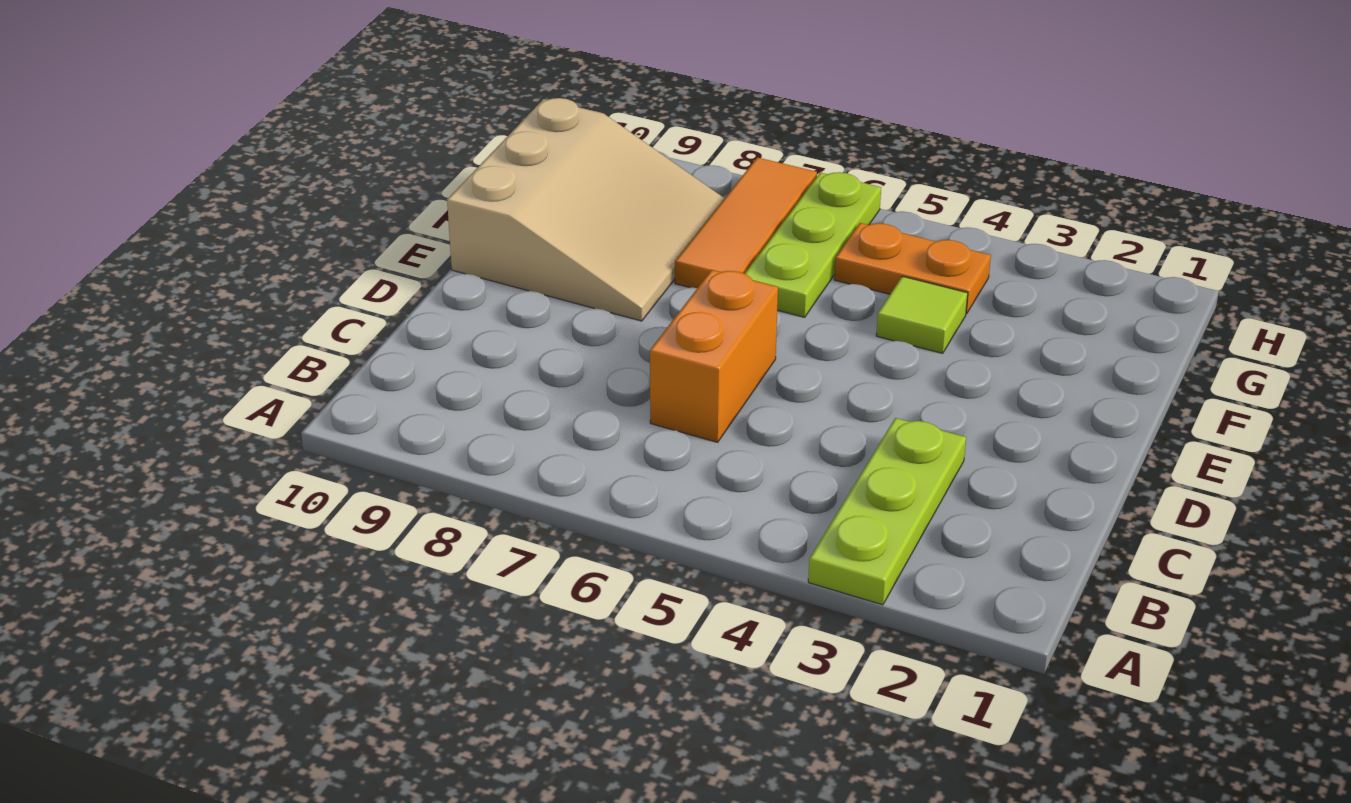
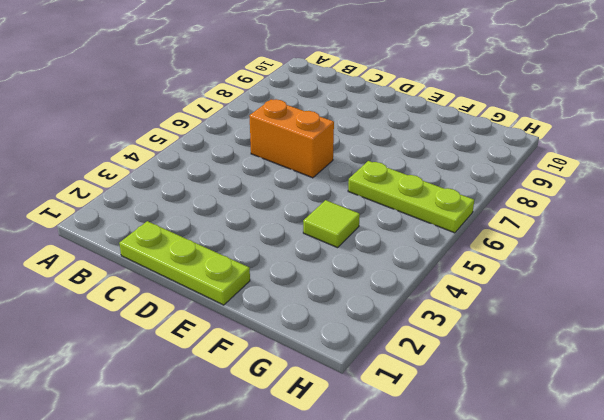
lime 1x3 plate [119,221,250,305] -> lime 1x3 plate moved to [808,418,966,605]
none -> tan 3x3 slope [447,98,725,321]
none -> orange 1x3 tile [675,157,817,288]

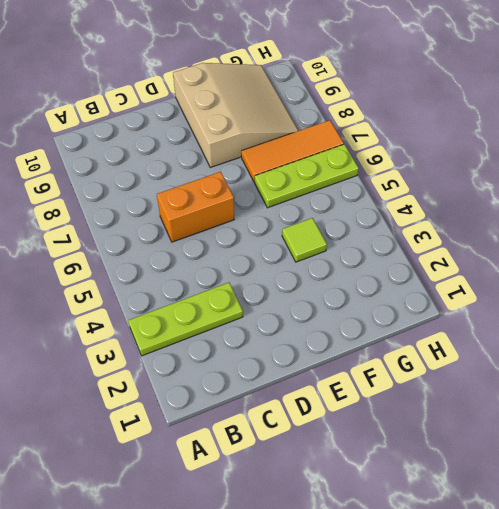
tan 3x3 slope [173,63,298,168] -> tan 3x3 slope turned to [447,98,725,321]
none -> orange 1x2 plate [834,223,991,314]

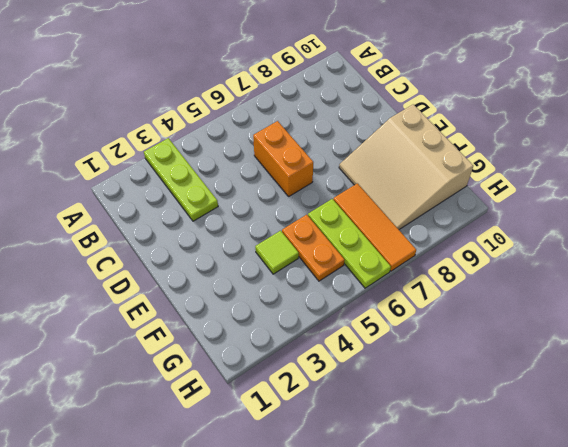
orange 1x2 plate [282,215,344,281] -> orange 1x2 plate turned to [834,223,991,314]

